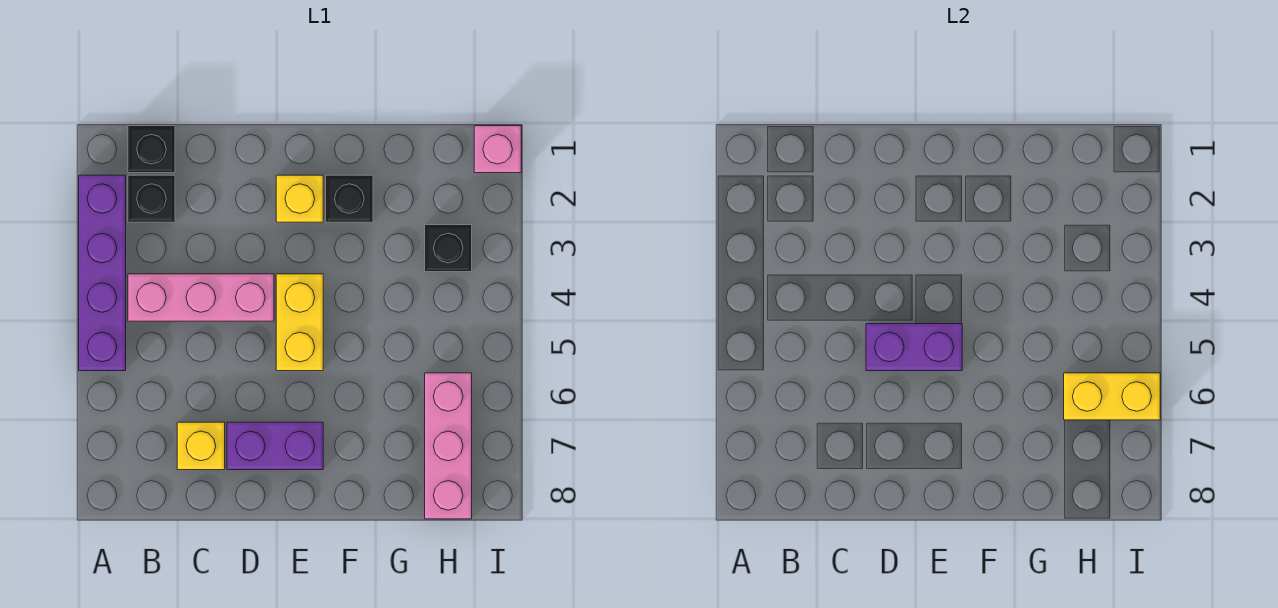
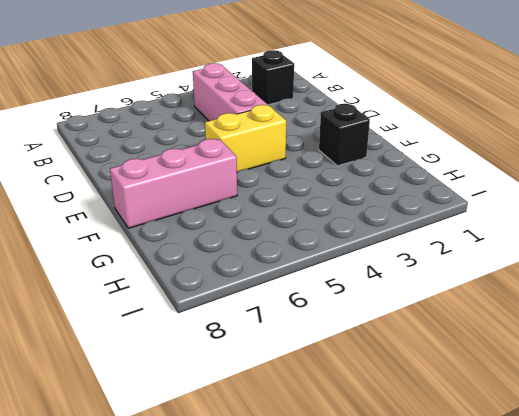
pink 1x3 brick [110,139,237,228] -> pink 1x3 brick moved to [425,373,472,519]
none -> purple 1x4 brick [79,175,126,371]
none -> black 1x1 brick [128,126,175,173]
none -> yellow 1x1 brick [177,422,225,470]

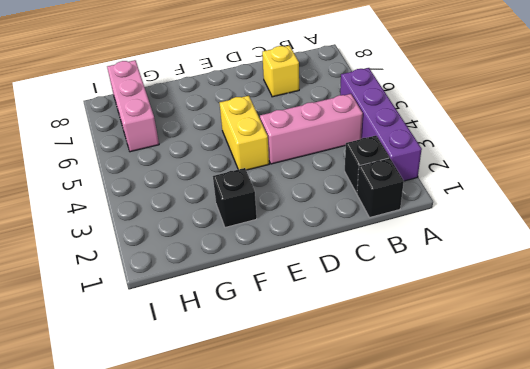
none -> purple 1x2 brick [227,422,323,470]
none -> yellow 1x1 brick [276,175,323,222]
none -> black 1x1 brick [425,225,472,272]

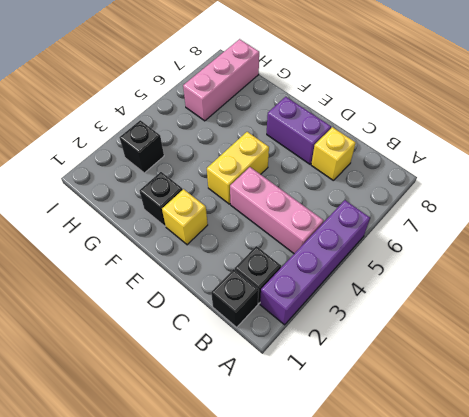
none -> pink 1x1 brick [474,126,521,173]
none -> purple 1x2 brick [866,324,962,371]
none -> yellow 1x2 brick [1064,373,1160,420]

